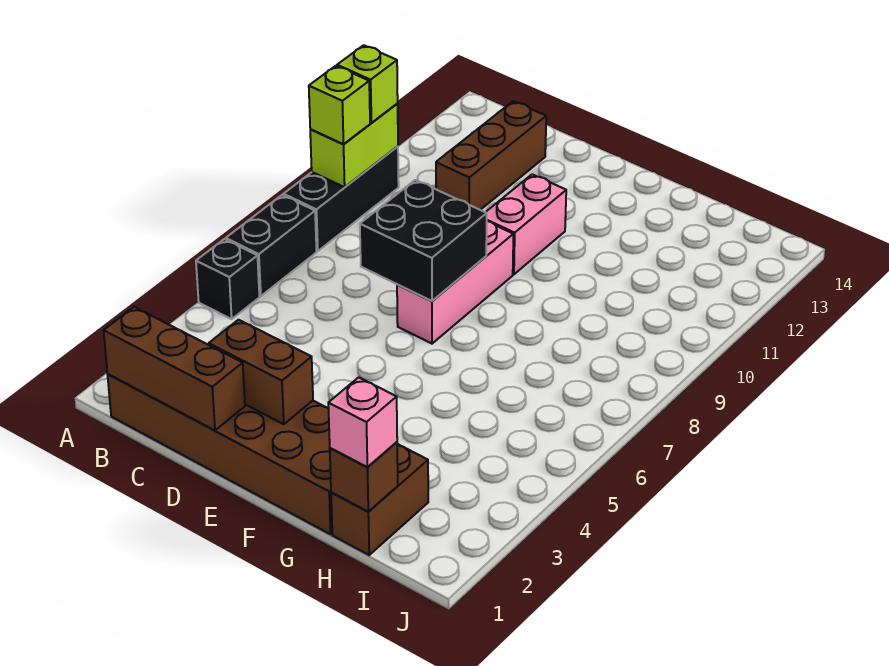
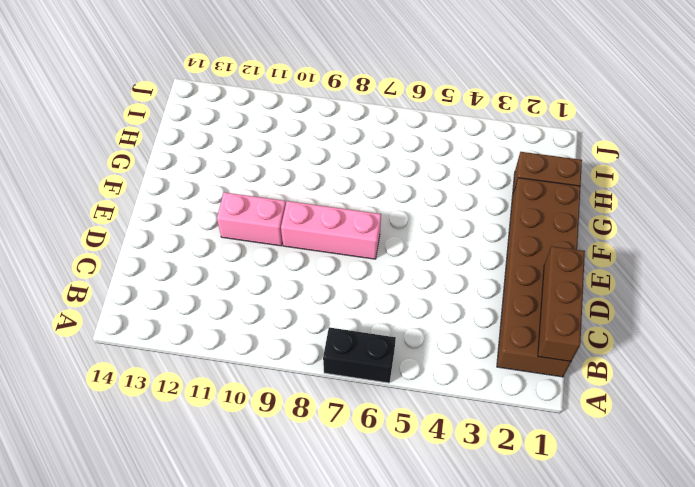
none -> black 1x1 brick [196,239,259,319]
none -> black 1x3 brick [283,146,399,251]
none -> brown 1x3 brick [436,101,546,210]

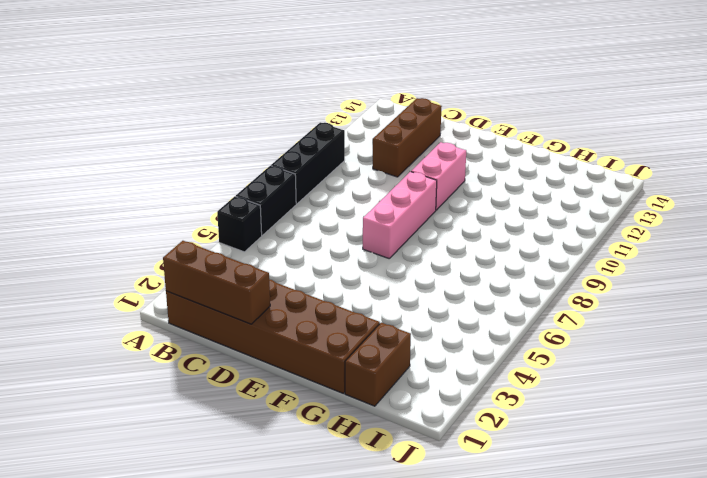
none -> lime 1x2 brick [310,104,398,187]
none -> brown 1x2 brick [209,320,313,424]
none -> black 2x2 brick [360,180,487,301]

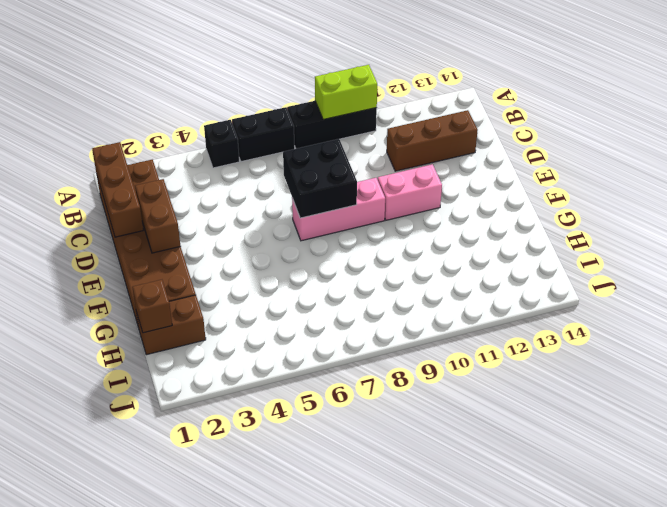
none -> lime 1x1 brick [309,66,370,144]
none -> lime 1x1 brick [337,45,398,123]
none -> pink 1x1 brick [328,377,397,467]

